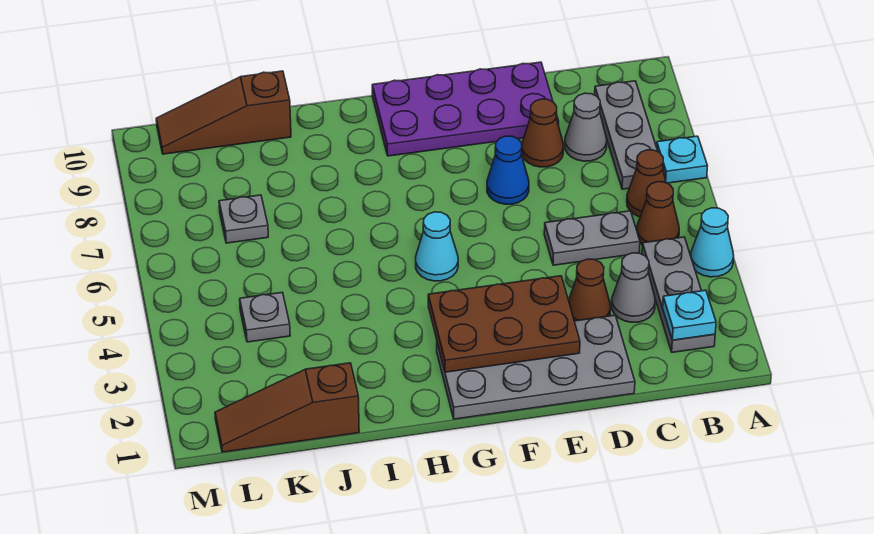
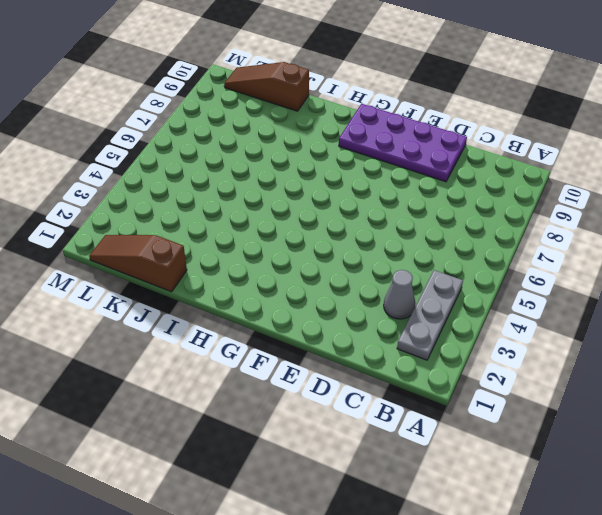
none -> cyan 1x1 cone [691,208,734,277]
none -> cyan 1x1 plate [657,136,707,183]
none -> brown 1x1 cone [637,182,679,244]

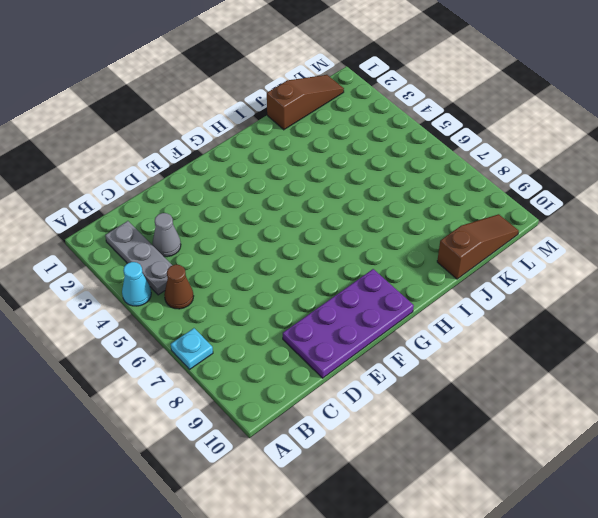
none -> brown 1x1 cone [627,150,666,217]
none -> grey 1x3 plate [595,81,664,189]
none -> grey 1x2 plate [544,211,640,265]

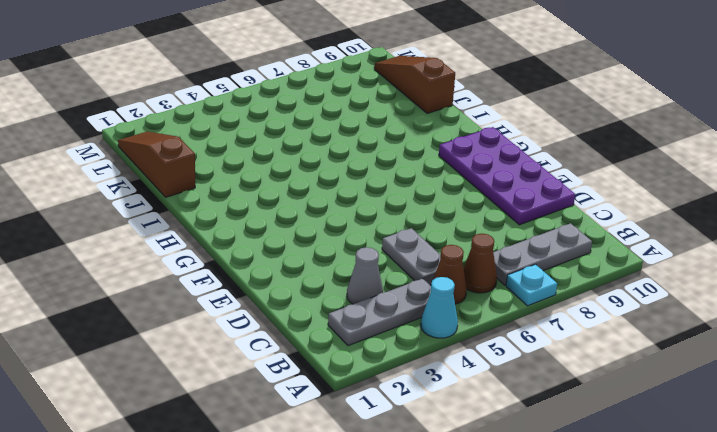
none -> grey 1x1 cone [565,93,607,161]
none -> grey 2x4 plate [437,315,635,419]
none -> brown 1x1 cone [569,259,611,321]

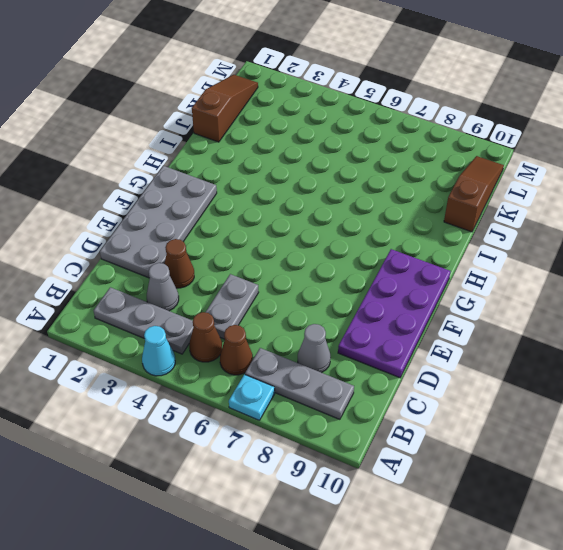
none -> brown 1x1 cone [522,99,564,167]
none -> blue 1x1 cone [487,136,529,204]
none -> cyan 1x1 cone [416,212,458,281]

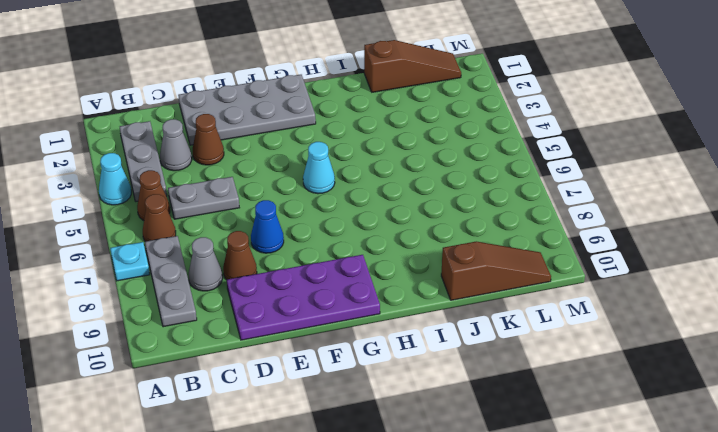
none -> grey 1x1 plate [240,292,290,342]
none -> grey 1x1 plate [219,195,268,243]
none -> cyan 1x1 plate [663,290,716,340]

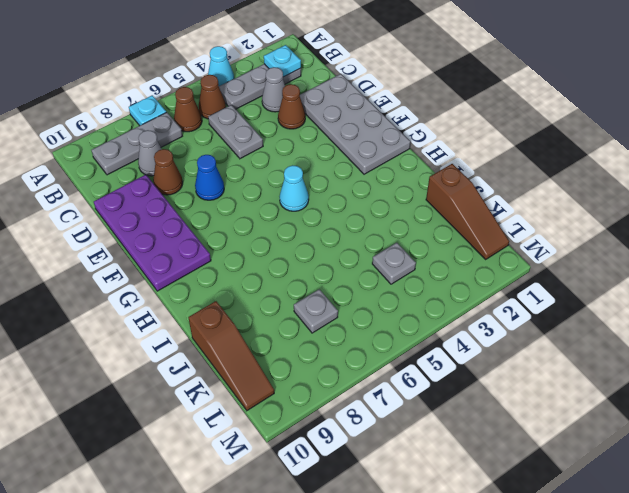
none -> brown 2x3 plate [428,276,580,372]

